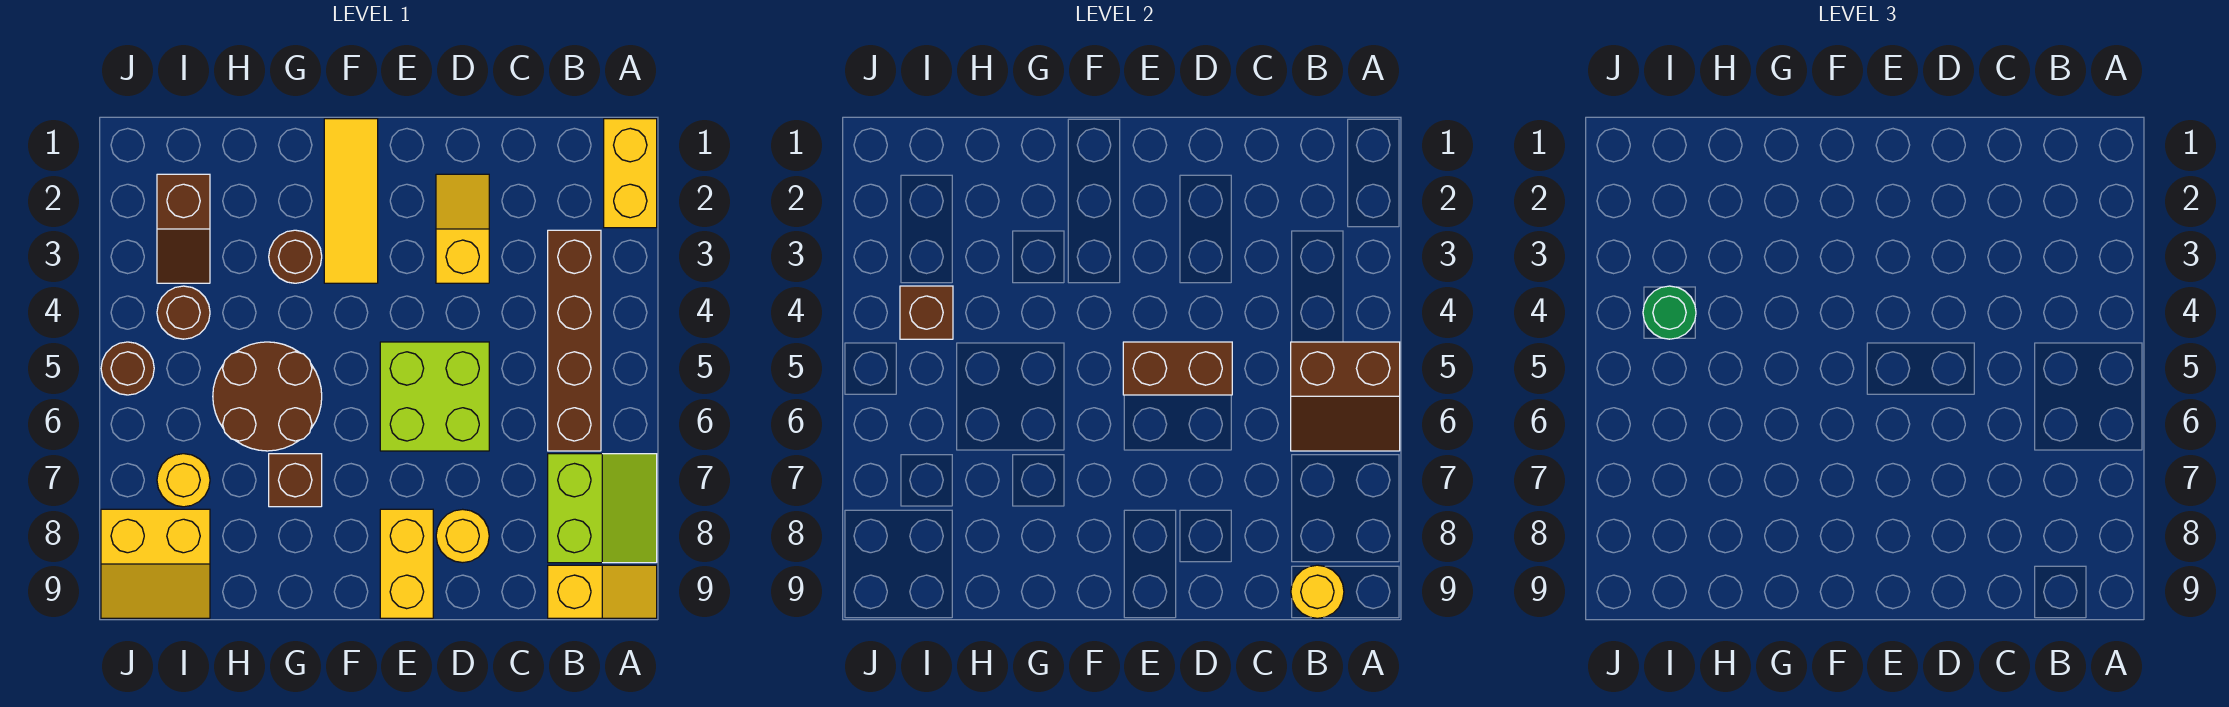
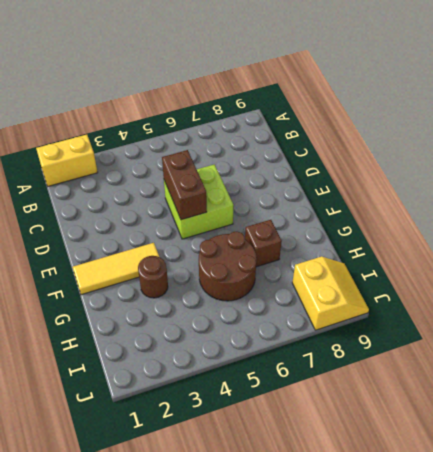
none -> lime 2x2 slope [548,454,657,563]
none -> yellow 1x2 slope [548,565,657,618]
none -> brown 1x4 brick [548,230,601,451]

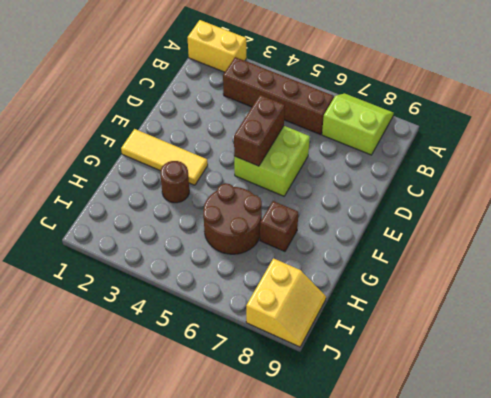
none -> yellow 1x2 slope [548,565,657,618]
none -> yellow 1x2 slope [436,174,489,283]
none -> yellow 1x1 round brick [436,509,489,563]

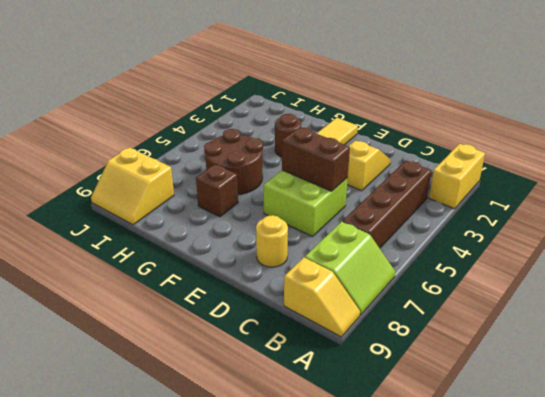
none -> yellow 1x2 brick [380,509,433,618]
none -> brown 1x2 slope [157,174,210,283]
none -> brown 1x1 round brick [157,286,210,339]

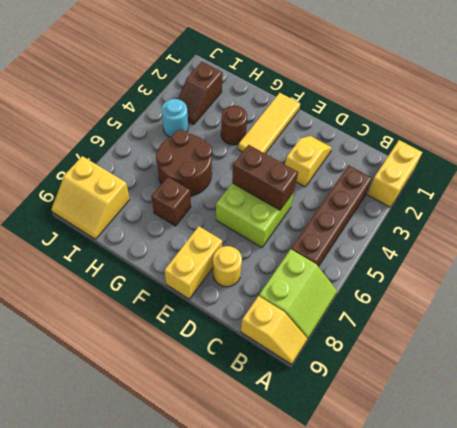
cyan 1x1 round brick [162,99,188,137] -> brown 1x1 round brick [157,286,210,339]
none -> yellow 1x1 round brick [157,454,210,507]
none -> brown 1x1 round brick [101,342,154,395]
none -> brown 2x2 slope [1291,342,1400,451]

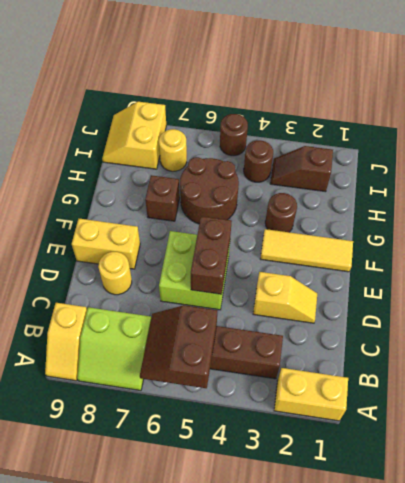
none -> yellow 1x1 round brick [1291,565,1344,618]
none -> brown 1x1 brick [900,286,953,339]
none -> green 1x1 round brick [1643,286,1696,339]

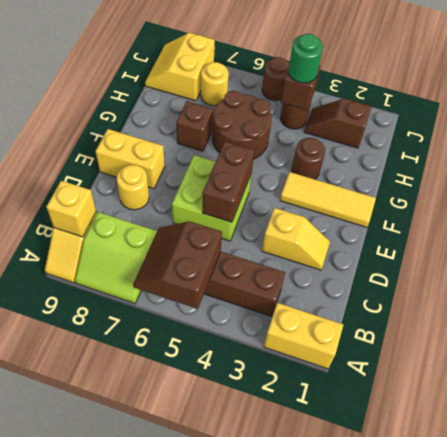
yellow 1x1 brick [46,181,96,237] -> yellow 1x1 round brick [1291,565,1344,618]

